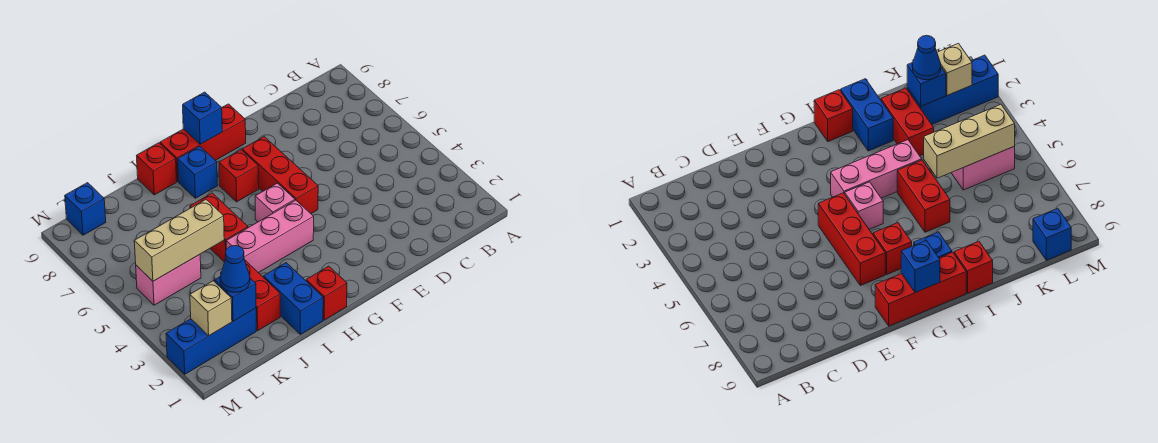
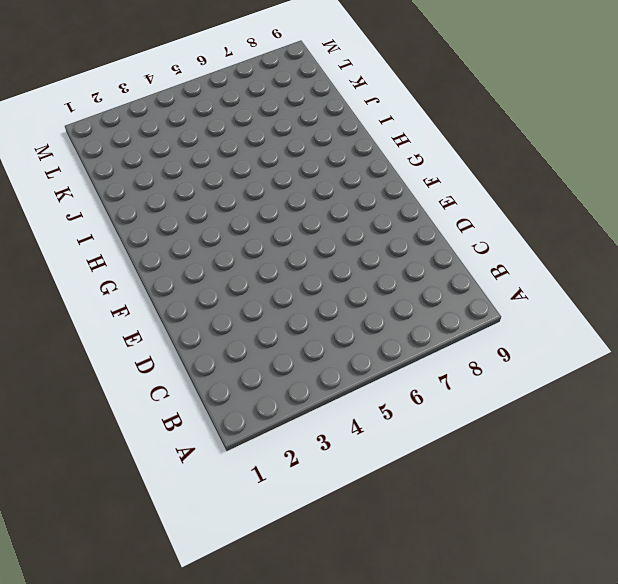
none -> red 1x3 brick [242,137,318,213]
none -> red 1x3 brick [160,104,246,181]
none -> pink 1x3 brick [226,200,314,273]

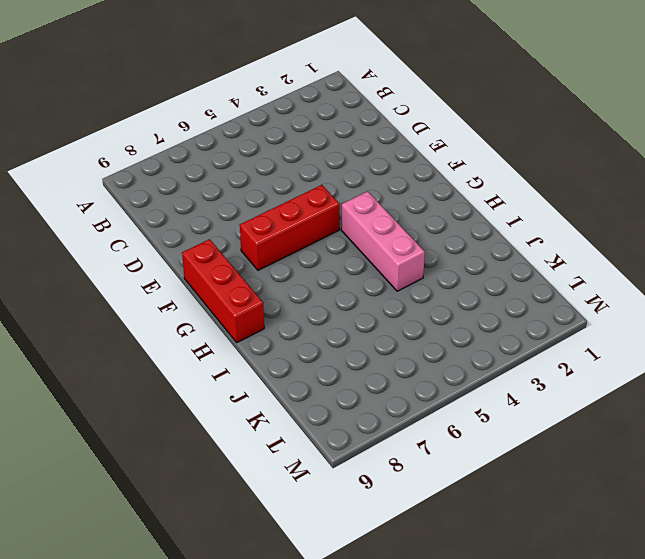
none -> pink 1x1 brick [255,183,295,222]
none -> red 1x1 brick [219,150,259,202]
none -> red 1x1 brick [306,266,347,320]

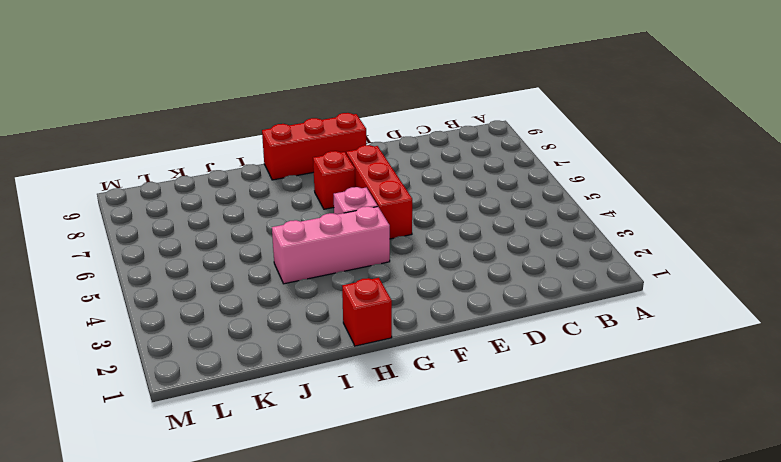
none -> blue 1x1 brick [178,146,218,198]
none -> blue 1x2 brick [263,263,323,334]
none -> red 1x2 brick [190,193,248,262]

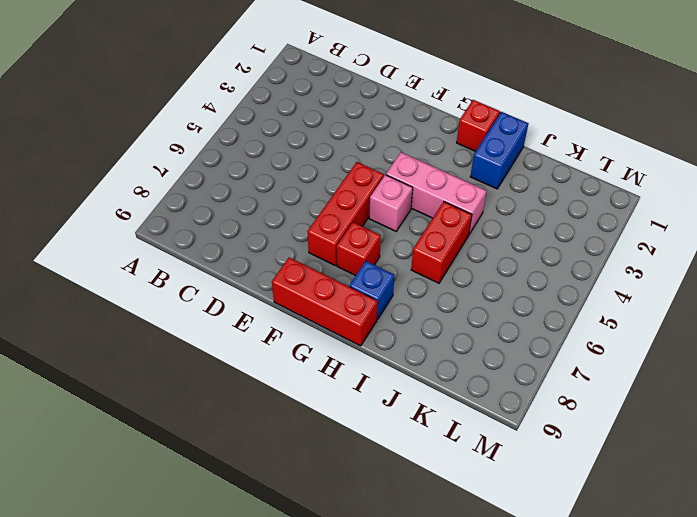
none -> red 1x1 brick [137,143,177,195]
none -> red 1x2 brick [245,260,280,331]
none -> blue 1x3 brick [166,308,256,374]

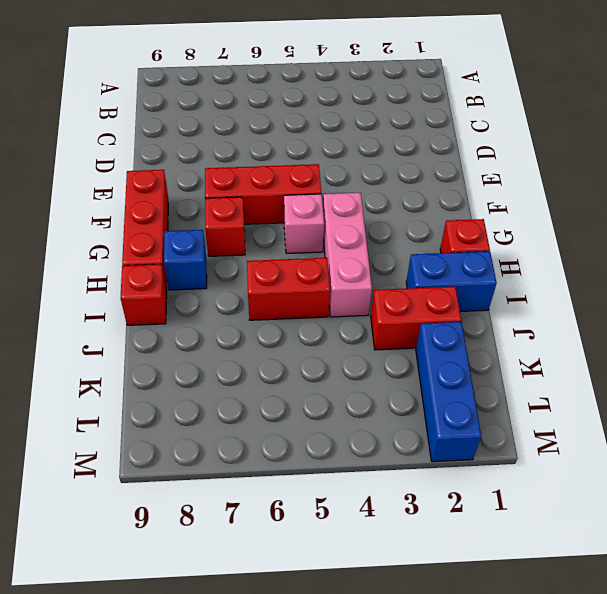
none -> pink 1x2 brick [136,255,201,305]
none -> blue 1x1 brick [65,183,106,235]
none -> blue 1x1 brick [183,92,222,144]

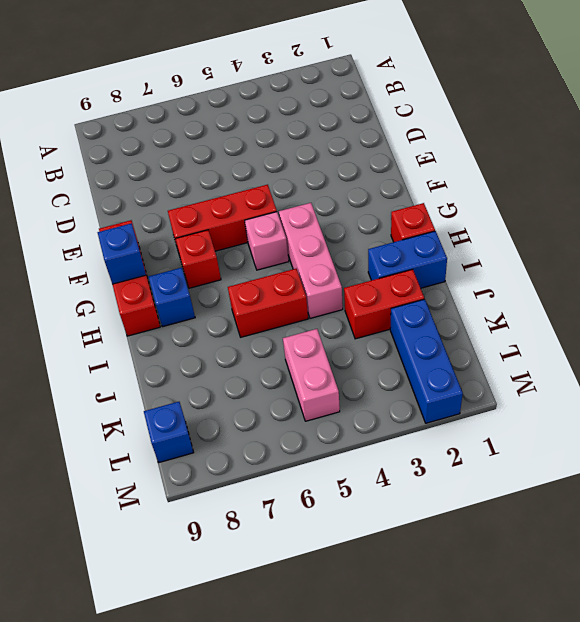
none -> red 1x1 brick [137,143,177,195]
none -> tan 1x3 brick [134,200,224,281]
none -> blue 1x1 brick [214,276,256,321]

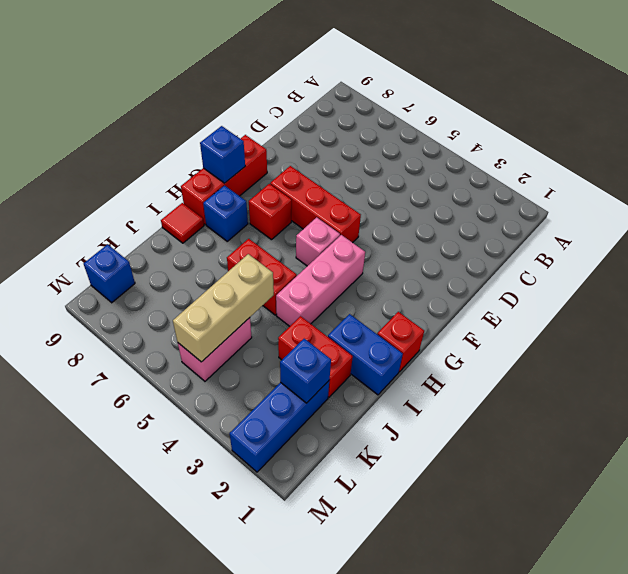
red 1x1 tile [161,203,204,243] -> red 1x1 brick [137,143,177,195]
none -> tan 1x1 brick [190,281,232,336]
none -> blue 1x1 cone [220,246,250,292]

